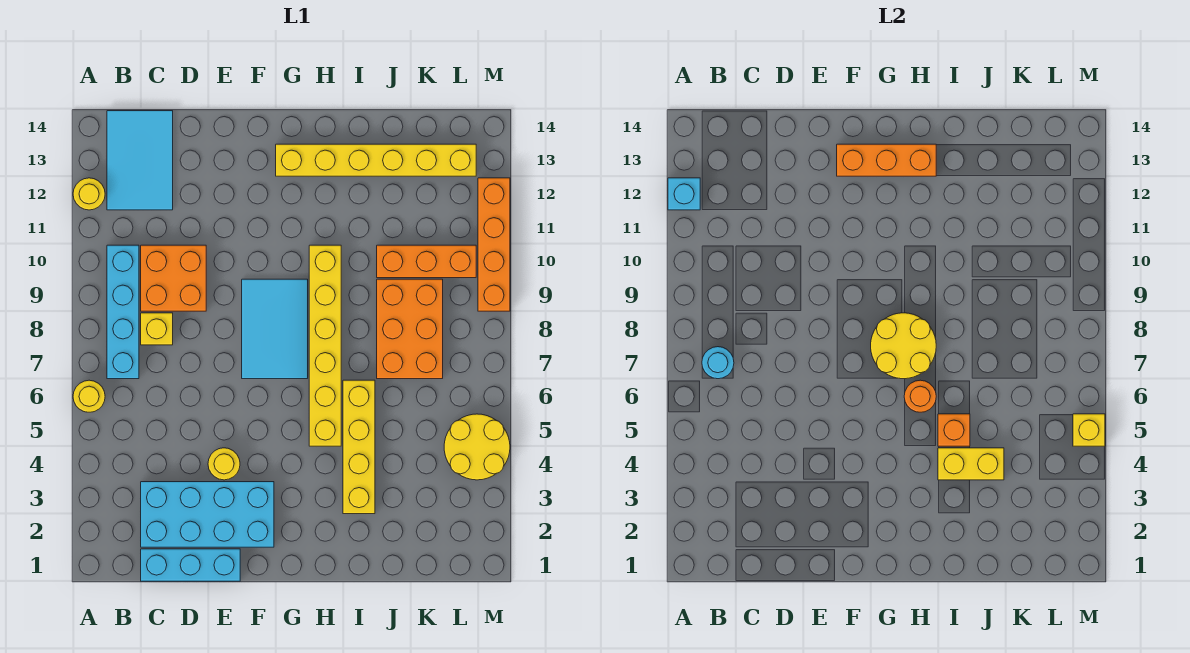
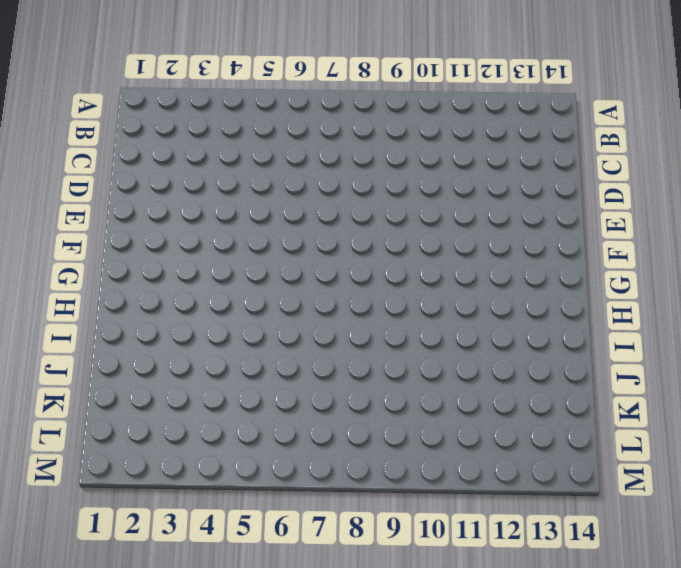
none -> yellow 1x1 round brick [73,380,105,412]
none -> yellow 1x1 round brick [73,178,105,210]
none -> cyan 1x4 brick [107,245,139,379]

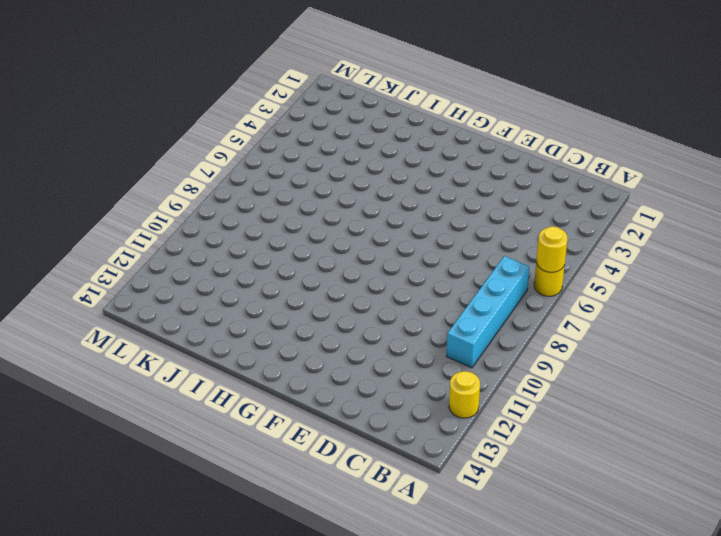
yellow 1x1 round brick [537,226,567,272] -> yellow 1x1 round brick moved to [208,448,240,480]
none -> cyan 2x3 tile [107,111,173,210]
none -> cyan 1x3 brick [141,549,240,581]
none -> cyan 2x4 brick [141,482,274,547]

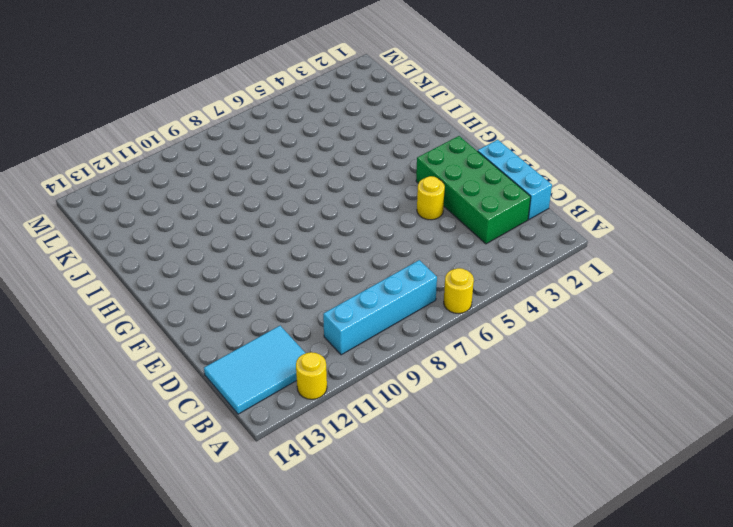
green 2x4 brick [416,136,531,244] -> cyan 2x4 brick [141,482,274,547]
none -> yellow 1x1 brick [141,313,173,345]
none -> orange 2x2 brick [141,245,206,311]
none -> cyan 2x3 tile [242,279,308,379]

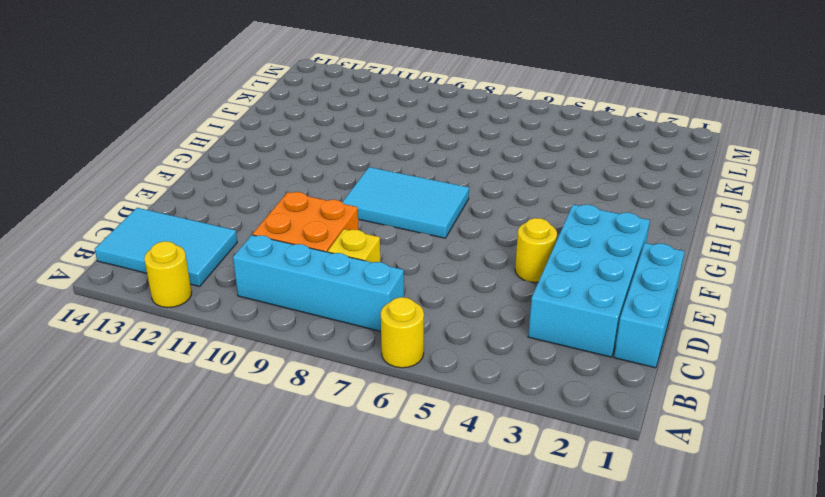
none -> yellow 1x6 brick [276,144,476,176]
none -> yellow 1x6 brick [309,245,341,446]
none -> yellow 1x4 brick [343,380,375,514]

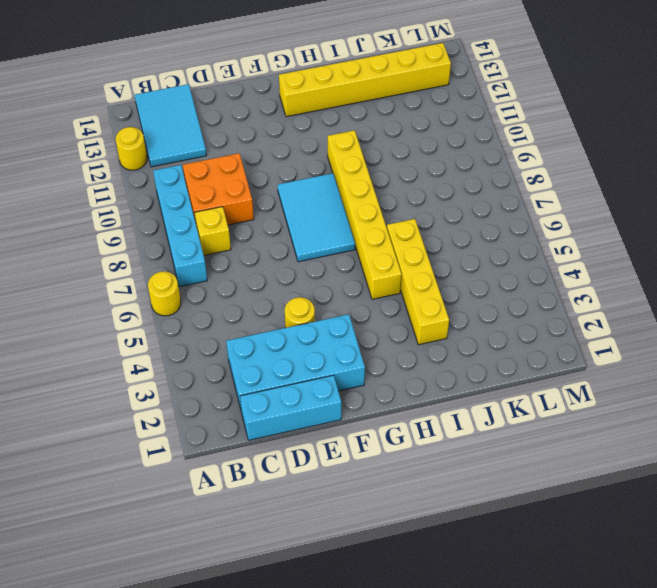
none -> orange 2x3 brick [377,279,443,379]
none -> orange 1x3 brick [377,245,476,278]
none -> yellow 2x2 round brick [444,414,510,480]

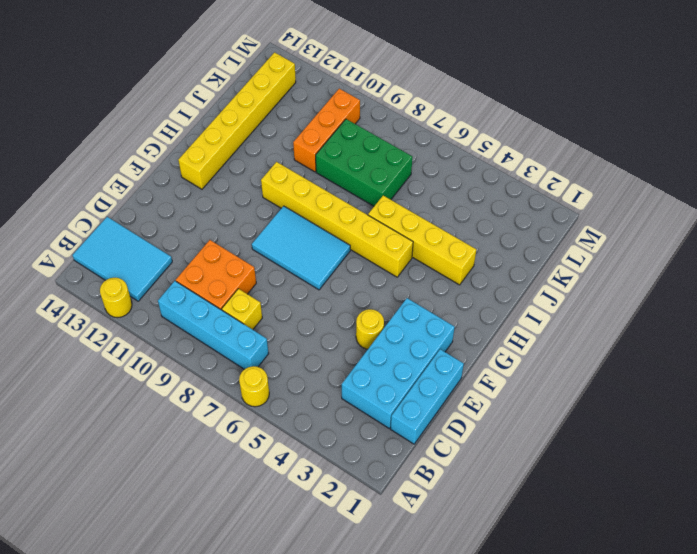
green 2x3 brick [316,119,412,206] -> orange 2x3 brick [377,279,443,379]
none -> yellow 2x2 round brick [444,414,510,480]
none -> orange 1x4 brick [478,178,510,311]
none -> cyan 1x1 brick [668,178,700,210]

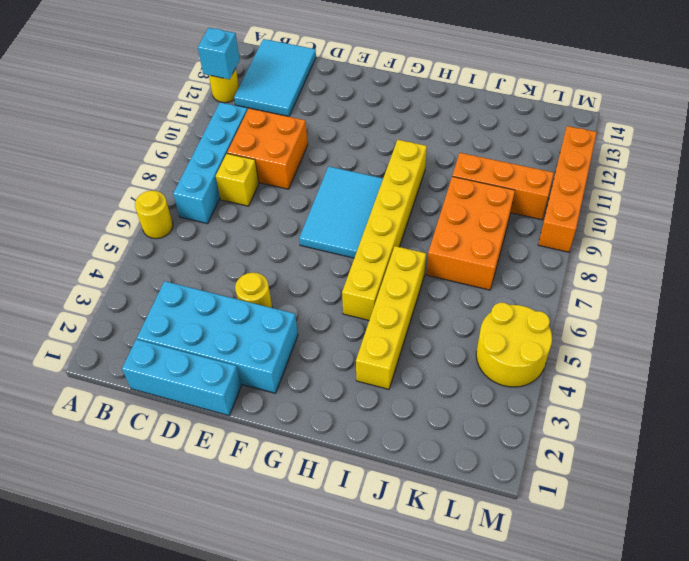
none -> yellow 1x6 brick [276,144,476,176]
none -> cyan 1x1 round brick [702,347,734,379]
none -> orange 1x3 brick [837,144,936,176]

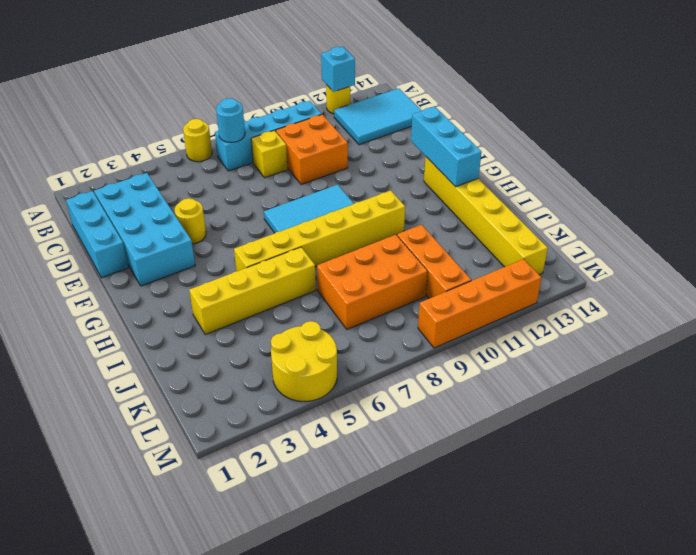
cyan 1x3 brick [411,107,481,187] -> orange 1x3 brick [837,144,936,176]
none -> yellow 2x2 round brick [871,313,936,379]
none -> orange 1x1 round brick [904,380,936,412]
none -> yellow 1x2 brick [938,448,1004,480]

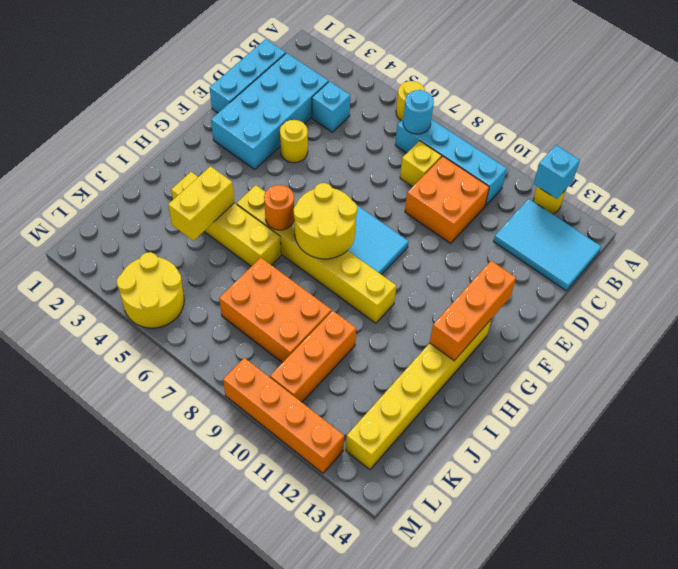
cyan 1x1 brick [312,81,350,132] -> none
none -> orange 1x1 brick [938,414,970,446]
none -> yellow 1x1 brick [1073,414,1105,446]

